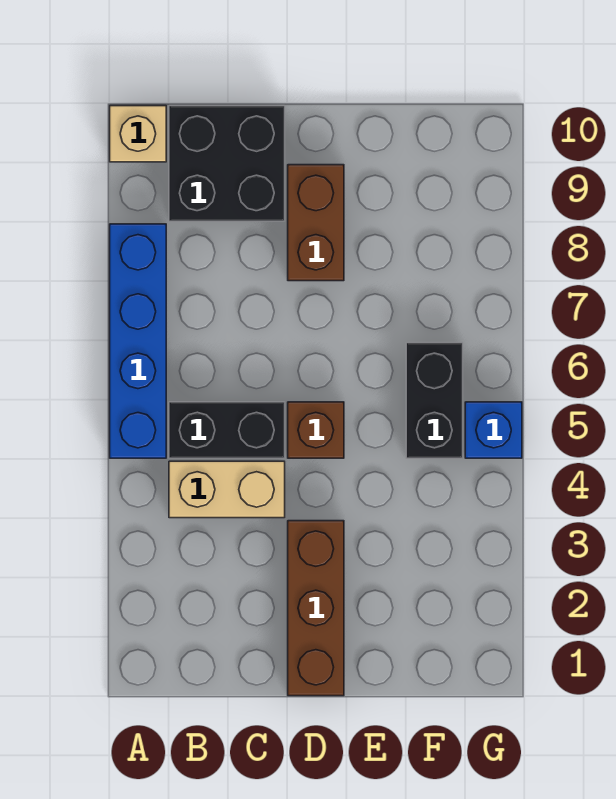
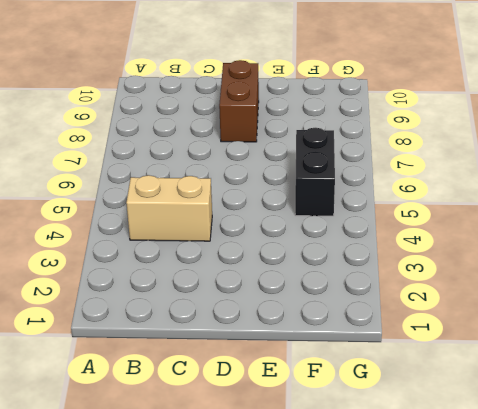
none -> blue 1x4 brick [110,224,166,458]
none -> tan 1x1 brick [110,106,166,162]

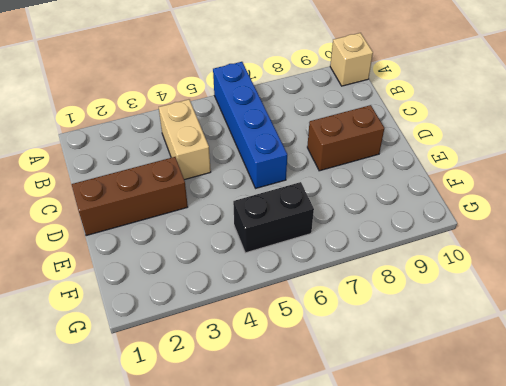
blue 1x4 brick [213,62,287,188] -> blue 1x4 brick turned to [110,224,166,458]
none -> black 1x2 brick [169,402,285,458]
none -> black 2x2 brick [169,106,285,221]

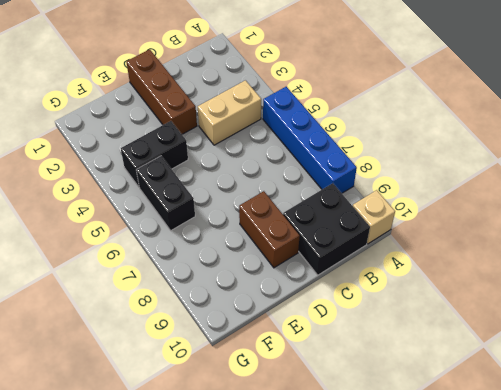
black 1x2 brick [121,121,188,187] -> black 1x2 brick moved to [169,402,285,458]
none -> brown 1x1 brick [288,402,344,458]
none -> blue 1x1 brick [465,402,522,458]

